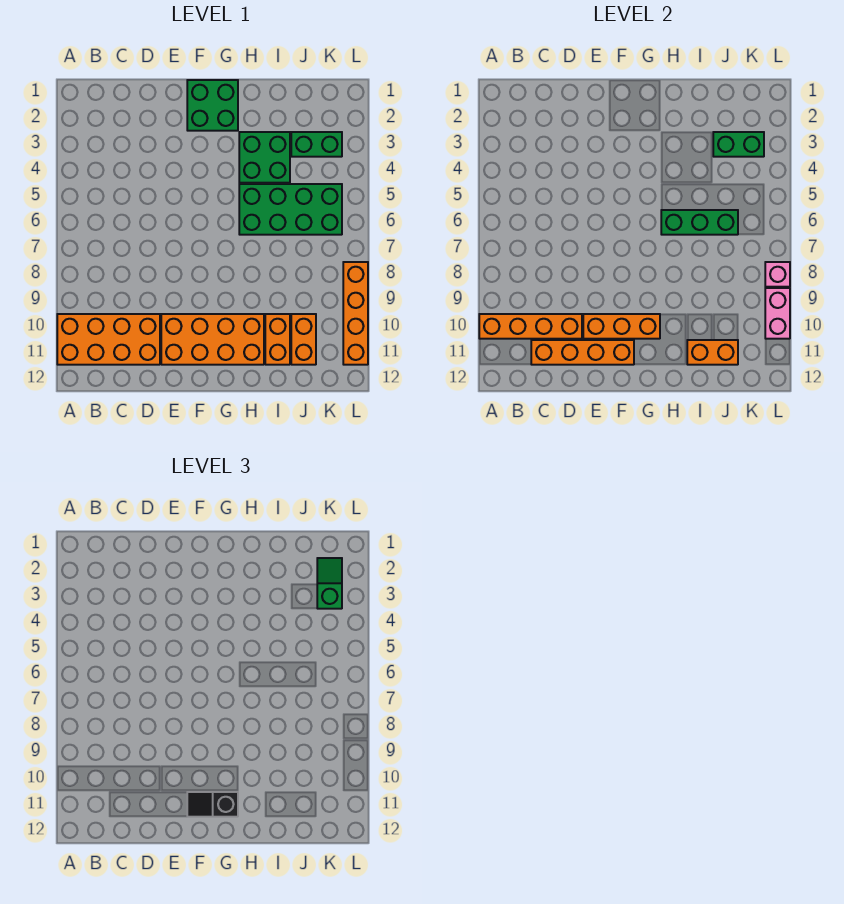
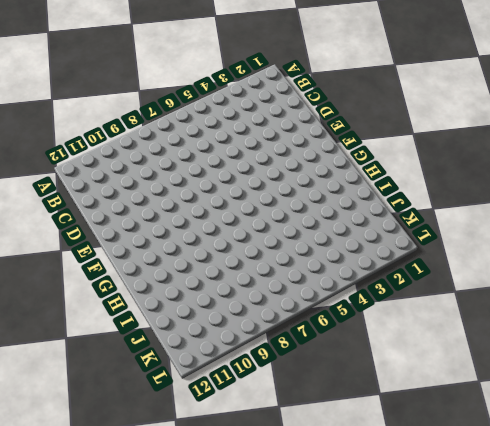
none -> orange 2x4 brick [57,314,160,365]
none -> orange 2x4 brick [161,314,264,365]
none -> green 2x2 brick [187,80,238,131]

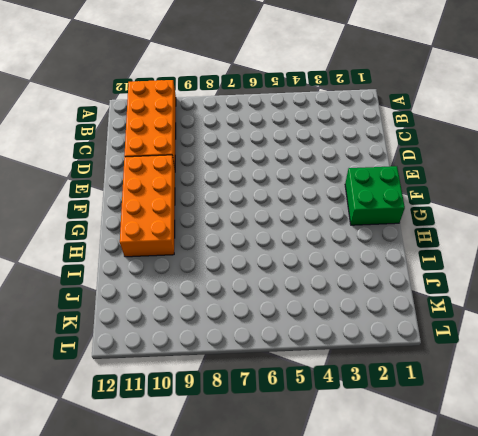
none -> green 2x2 brick [239,132,290,183]
none -> green 2x4 brick [239,184,342,235]
none -> orange 1x2 brick [265,314,290,365]

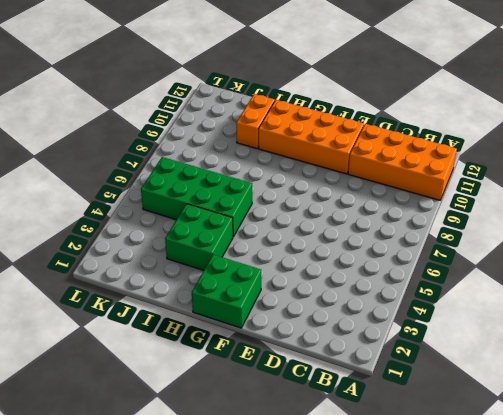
none -> green 1x2 brick [291,132,342,157]
none -> orange 1x2 brick [291,314,316,365]
none -> orange 1x4 brick [343,262,368,365]

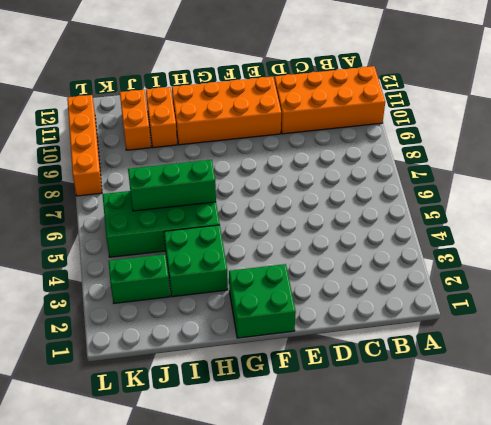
none -> orange 1x4 brick [479,314,582,339]
none -> orange 1x4 brick [531,340,634,365]
none -> orange 1x3 brick [583,314,660,339]

